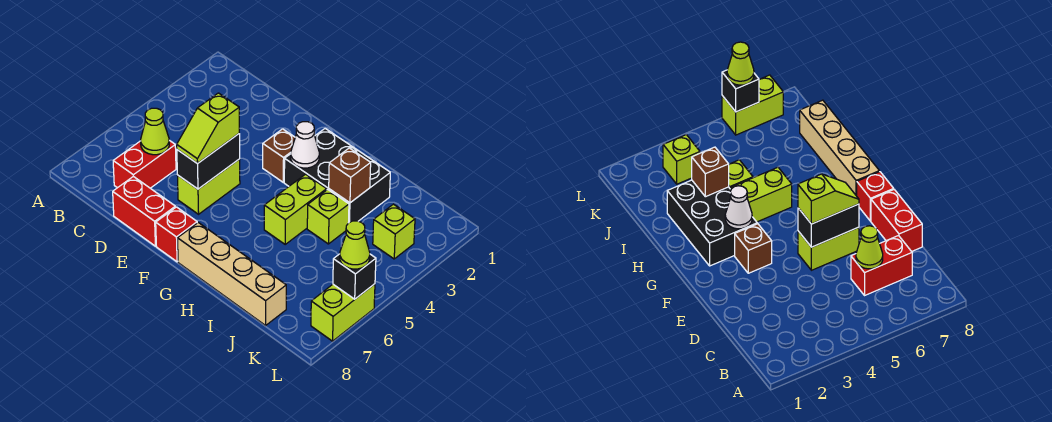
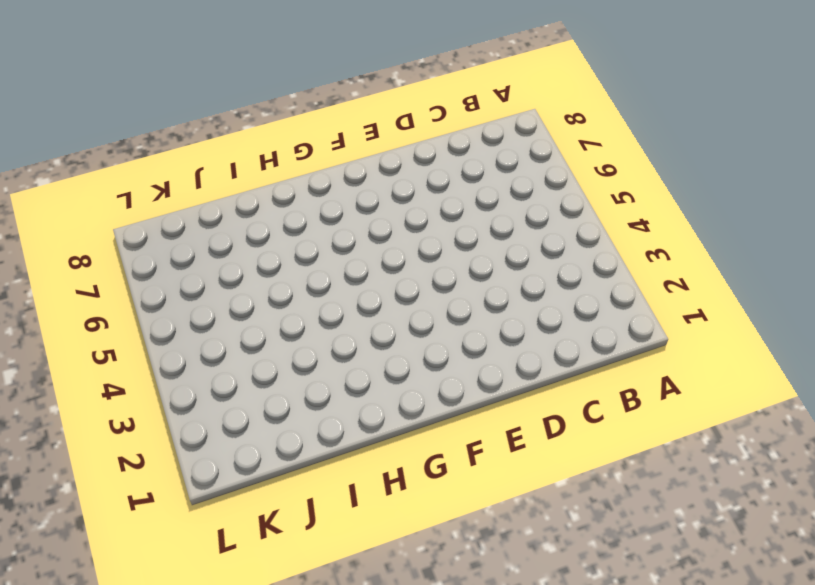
none -> red 1x2 brick [113,140,176,188]
none -> red 1x2 brick [113,176,175,246]
none -> lime 1x2 brick [177,159,240,214]

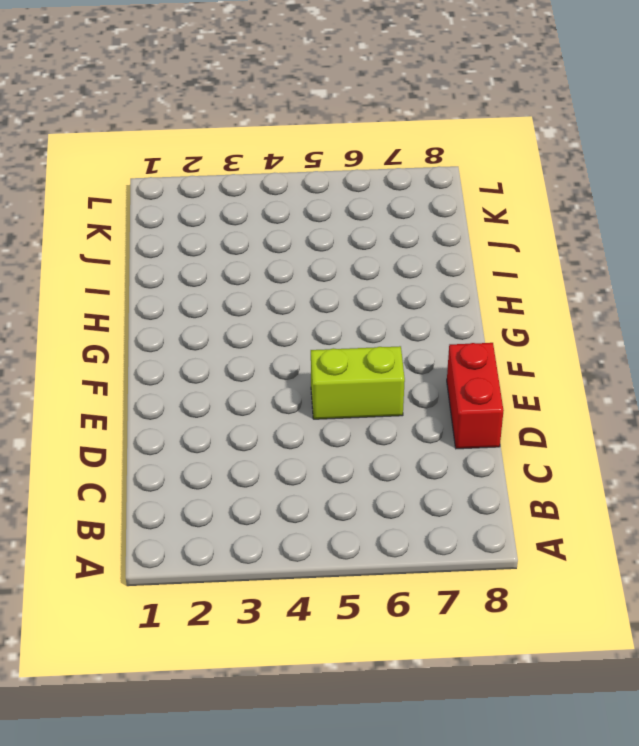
none -> red 1x2 brick [113,140,176,188]
none -> brown 1x1 brick [263,129,295,182]
none -> red 1x1 brick [156,207,197,262]

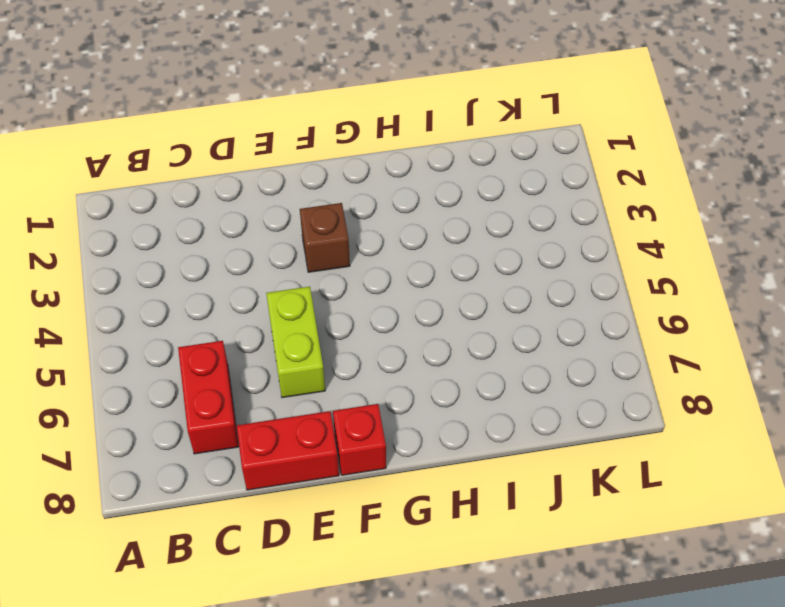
none -> black 2x3 brick [284,129,390,223]
none -> tan 1x4 brick [178,223,286,325]
none -> lime 1x2 brick [264,174,327,244]

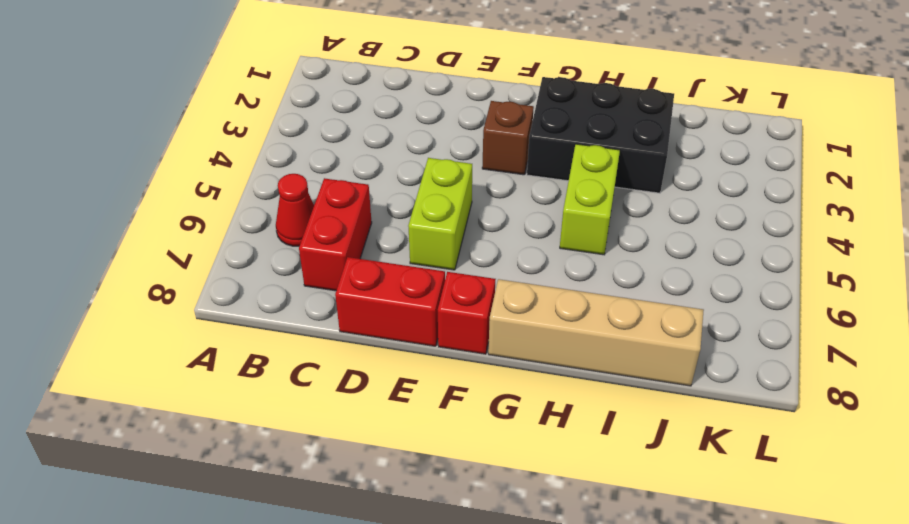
red 1x1 cone [276,174,314,246] -> none
none -> lime 1x1 brick [307,190,349,244]
none -> lime 1x1 brick [373,204,415,259]
none -> lime 1x2 brick [311,284,375,341]

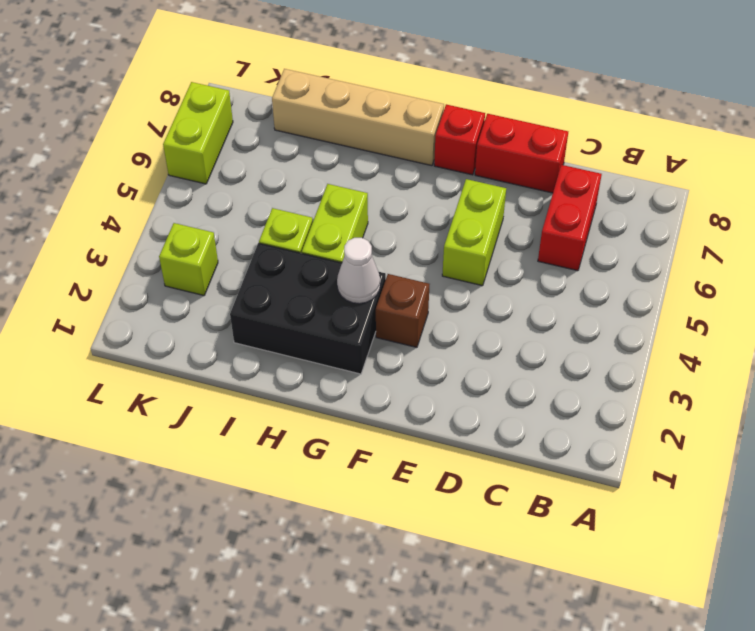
none -> lime 1x1 cone [141,108,169,155]
none -> black 1x2 brick [177,134,240,189]
none -> brown 1x1 brick [329,148,371,203]

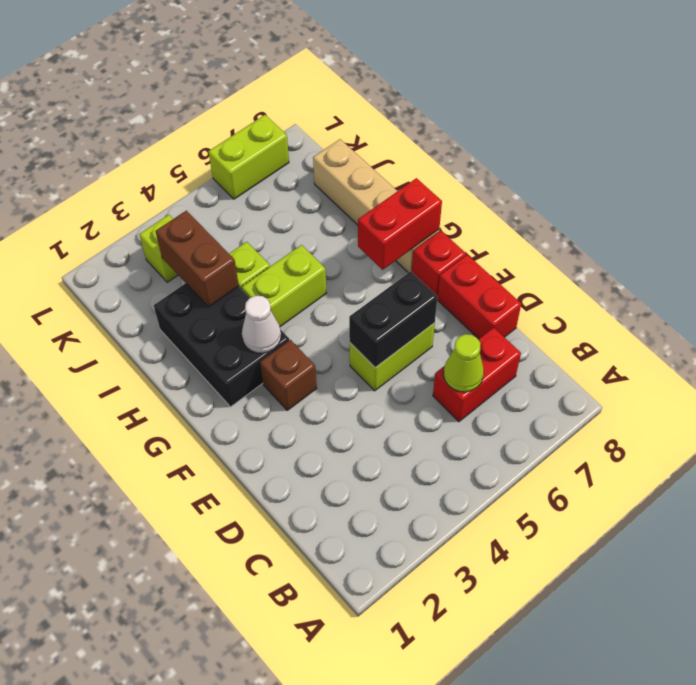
red 1x2 brick [358,178,442,270] -> none
brown 1x2 brick [156,211,239,307] -> brown 1x1 brick [329,148,371,203]
none -> black 1x1 brick [333,254,376,299]
none -> lime 1x2 slope [177,93,239,164]
none -> lime 1x1 cone [340,221,370,269]

